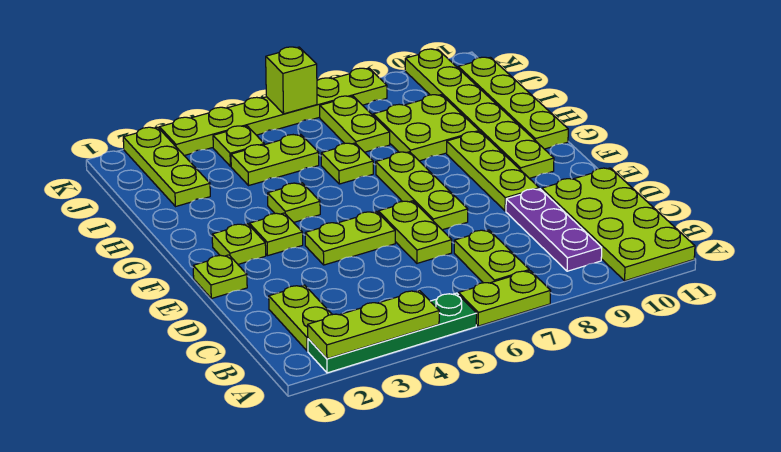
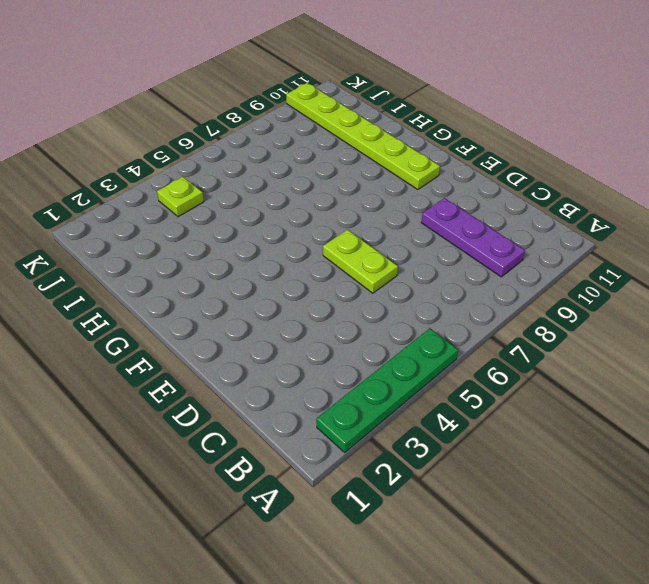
none -> lime 1x2 plate [459,271,551,326]
none -> lime 2x4 plate [542,168,695,281]
none -> lime 1x2 plate [269,285,332,351]

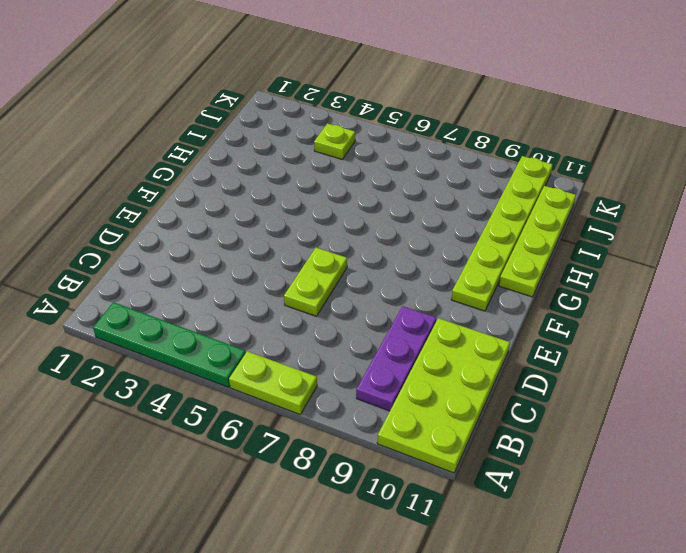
none -> lime 1x2 plate [269,285,332,351]
none -> lime 1x2 plate [454,230,529,283]
none -> lime 1x1 plate [193,255,247,299]

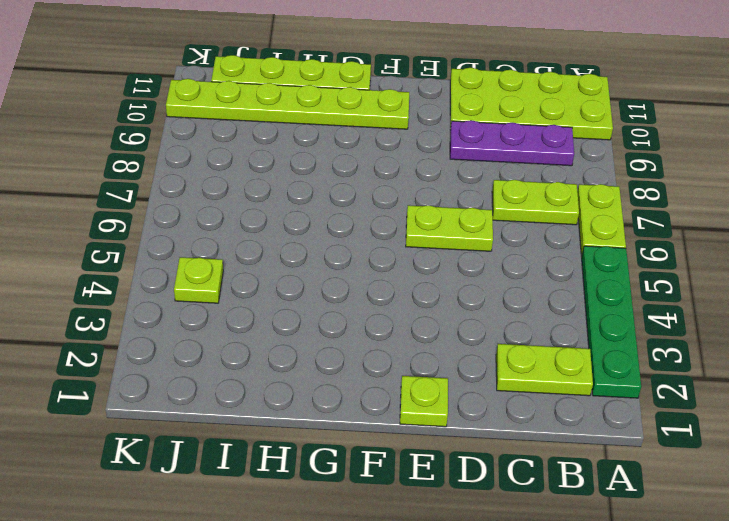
none -> lime 1x2 plate [305,212,395,265]
none -> lime 1x3 plate [376,152,468,230]
none -> lime 1x3 plate [447,132,539,211]

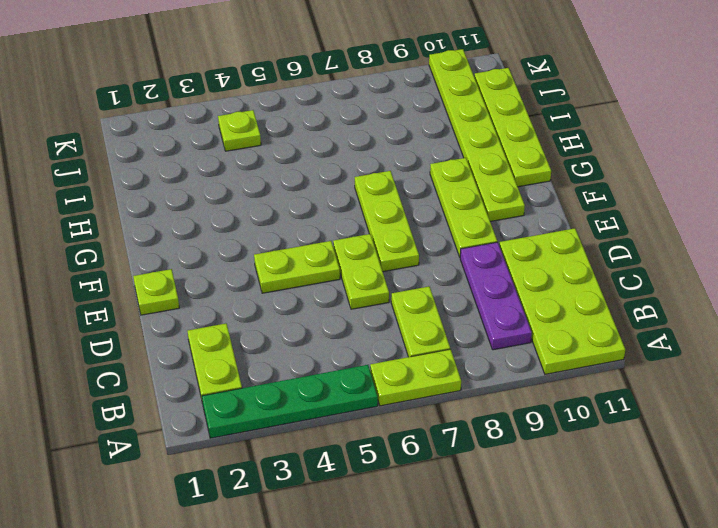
none -> lime 1x1 plate [212,224,266,264]
none -> lime 1x1 plate [249,213,303,256]
none -> lime 1x1 plate [268,183,320,222]

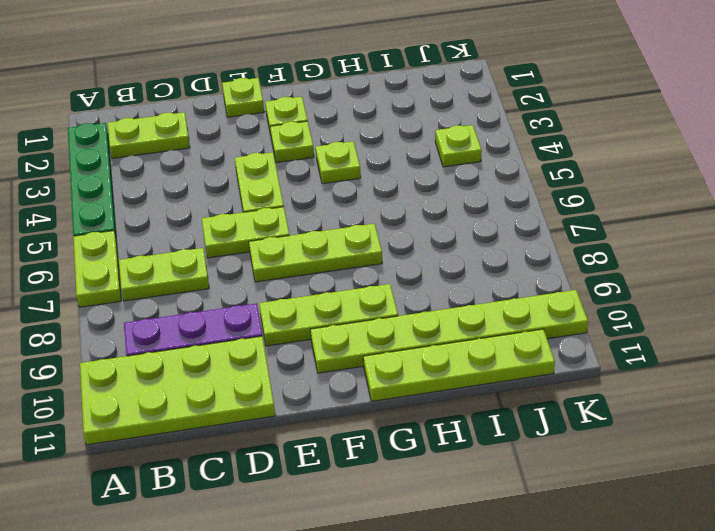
none -> lime 1x1 plate [321,143,373,184]
none -> lime 2x2 plate [373,95,479,161]
none -> lime 1x3 plate [123,127,210,207]

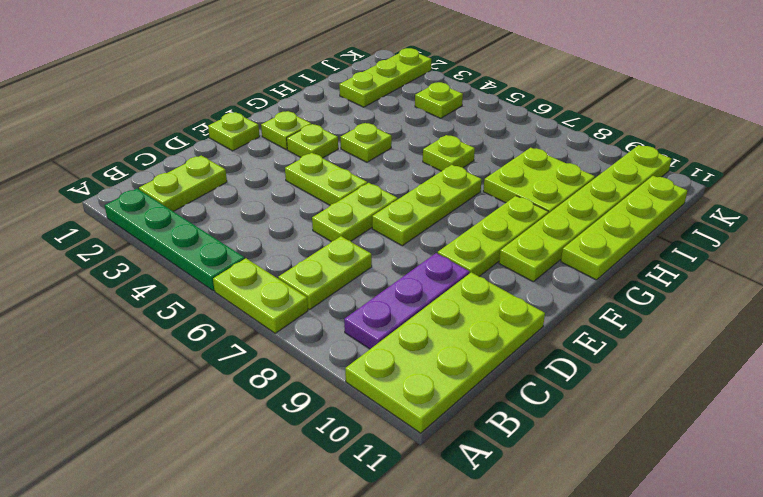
none -> lime 1x2 plate [231,134,319,185]
none -> lime 1x2 plate [320,96,390,152]
none -> lime 1x6 plate [160,68,387,156]

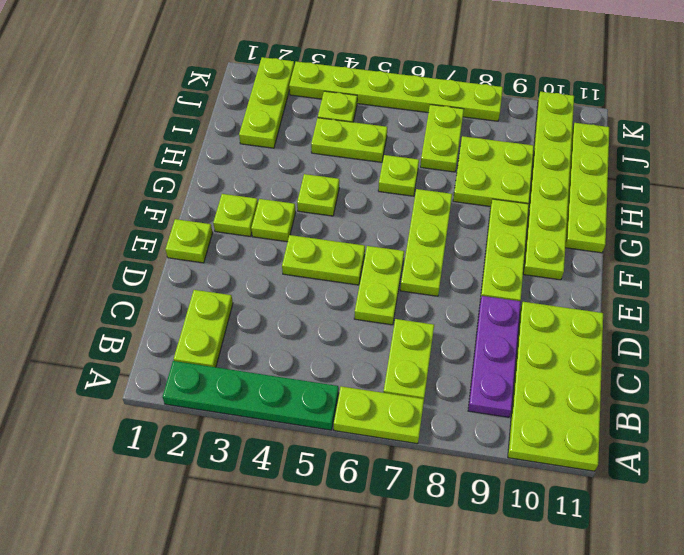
none -> lime 1x3 plate [308,290,439,359]
none -> lime 1x1 brick [266,47,317,114]

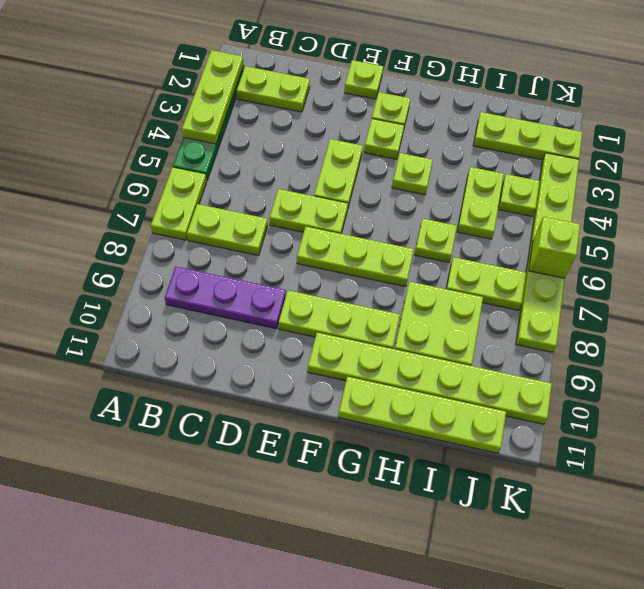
none -> lime 2x4 plate [542,168,695,281]

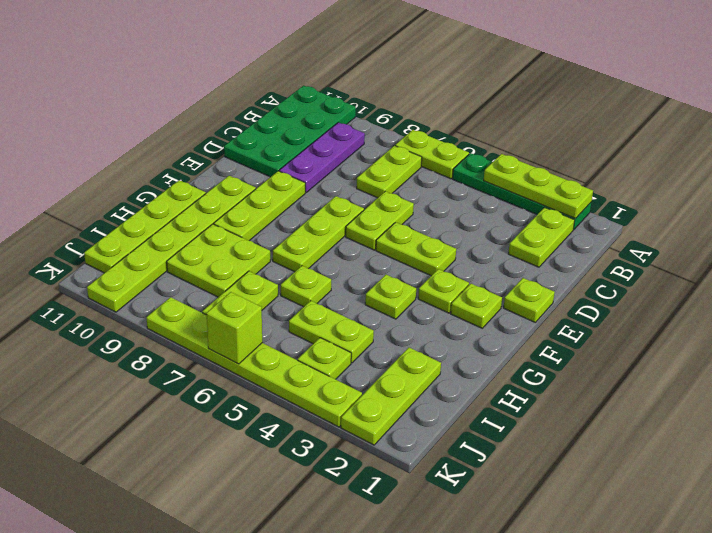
green 2x4 plate [224,86,356,177] -> lime 2x4 plate [542,168,695,281]

